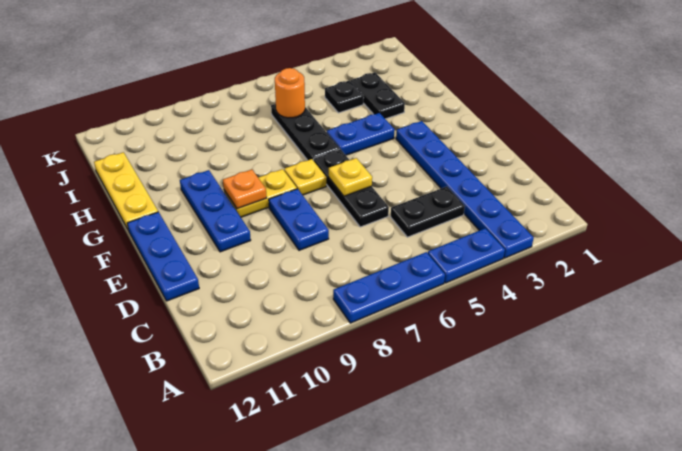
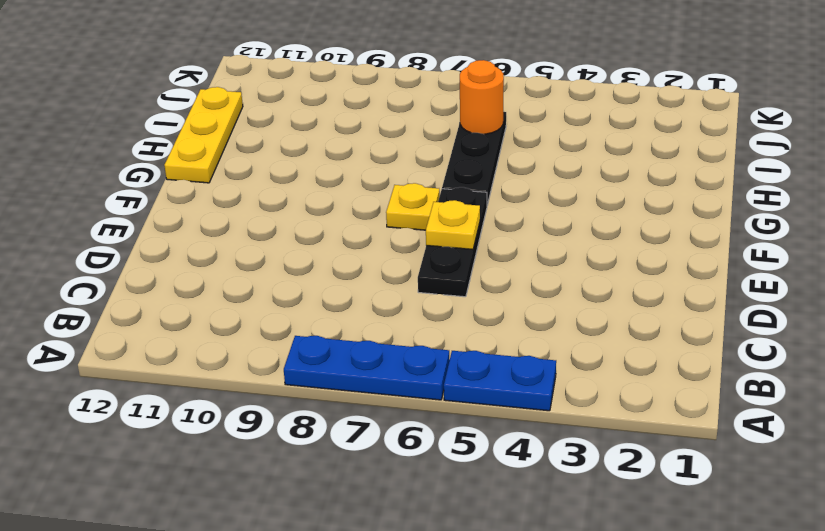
none -> blue 1x6 plate [396,121,534,258]
none -> black 1x2 plate [391,187,465,237]
none -> blue 1x2 plate [269,189,329,250]

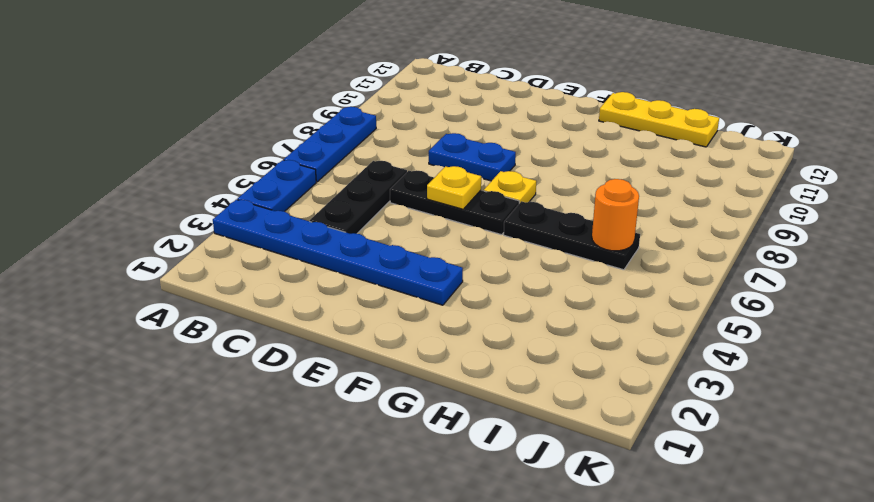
black 1x3 plate [310,161,407,234] -> black 1x2 plate [391,187,465,237]
none -> blue 1x3 plate [127,212,199,301]
none -> blue 1x3 plate [180,170,251,252]
none -> yellow 1x2 plate [224,169,297,217]

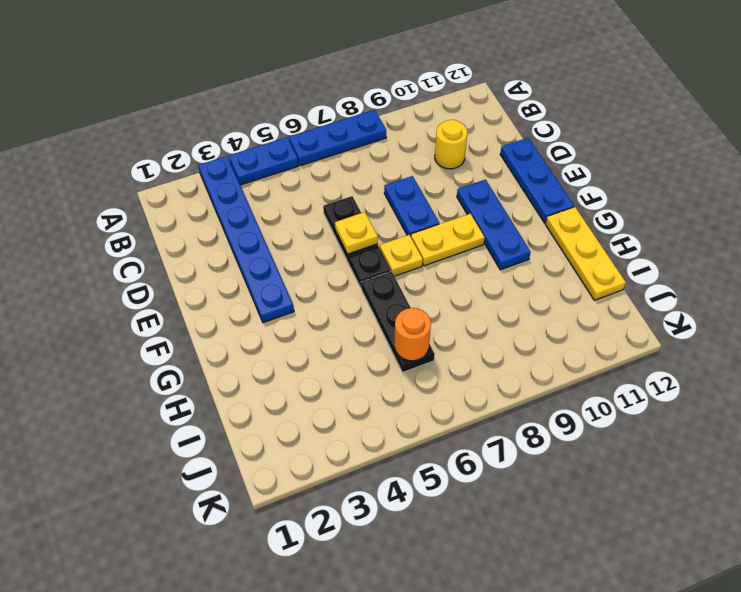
yellow 1x1 round brick [435,120,467,169] -> none
none -> black 1x2 plate [391,187,465,237]
none -> blue 1x2 plate [327,113,395,155]
none -> black 1x2 plate [351,72,405,119]

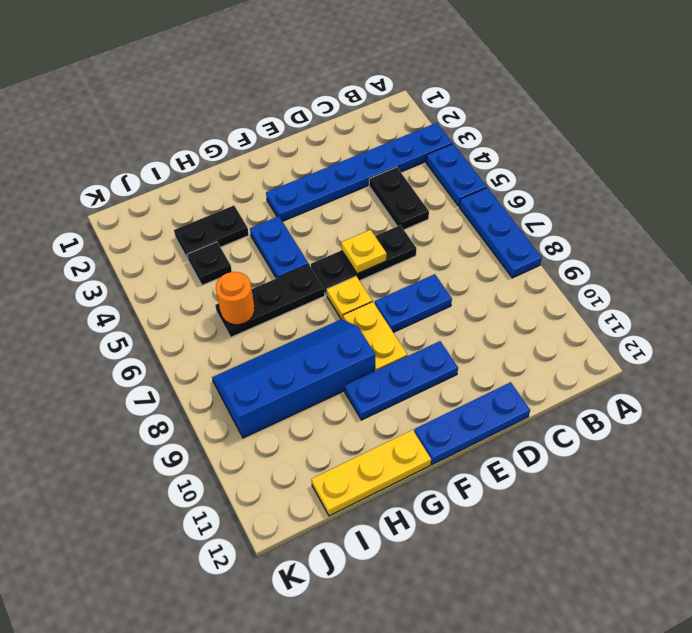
blue 2x4 slope [212,319,375,438] -> none
none -> orange 1x1 plate [223,170,267,209]

